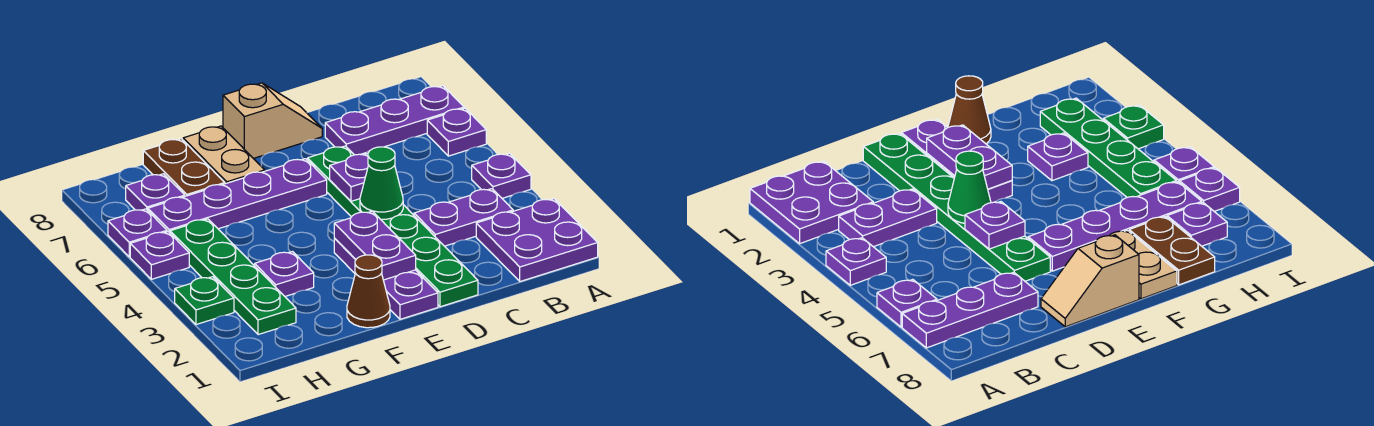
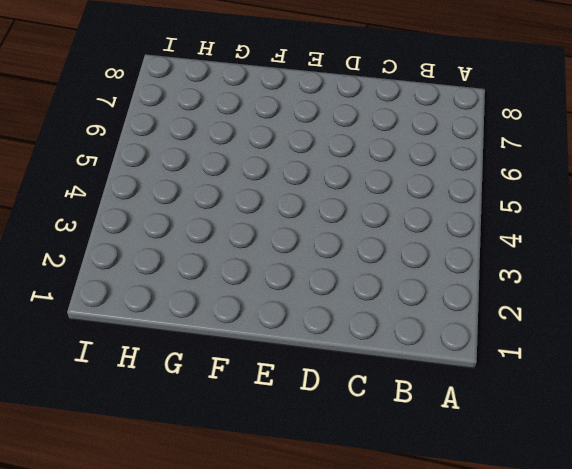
none -> purple 2x2 plate [476,199,598,281]
none -> purple 1x1 plate [472,153,531,198]
none -> purple 1x1 plate [427,108,486,156]

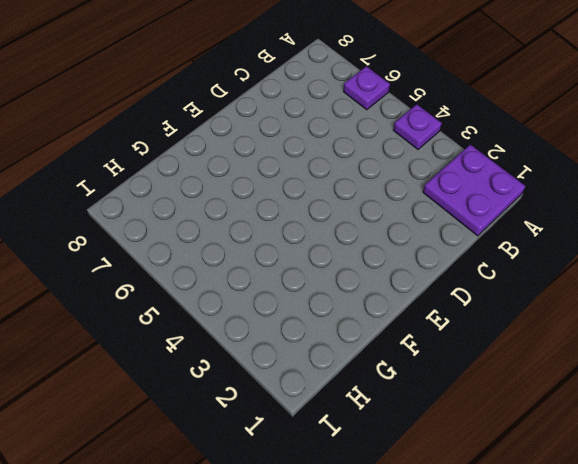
none -> purple 1x3 plate [325,86,464,155]
none -> purple 1x2 plate [414,189,513,246]
none -> green 1x6 plate [308,146,478,307]

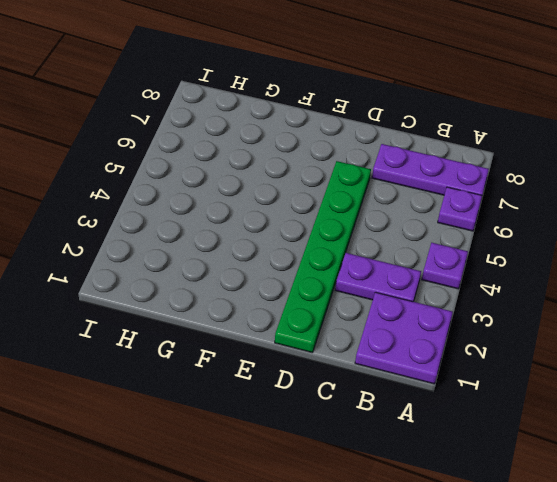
none -> tan 1x2 slope [223,83,322,158]
none -> purple 1x3 plate [334,239,438,319]
none -> purple 1x4 plate [148,159,327,233]

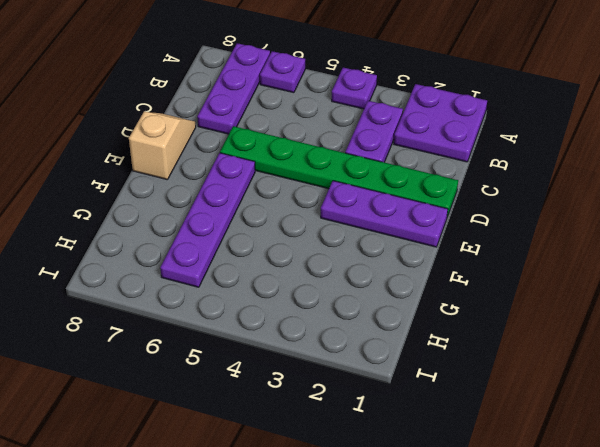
none -> brown 1x1 cone [347,255,390,328]
none -> tan 1x2 plate [183,126,265,184]
none -> purple 1x1 plate [255,252,314,296]

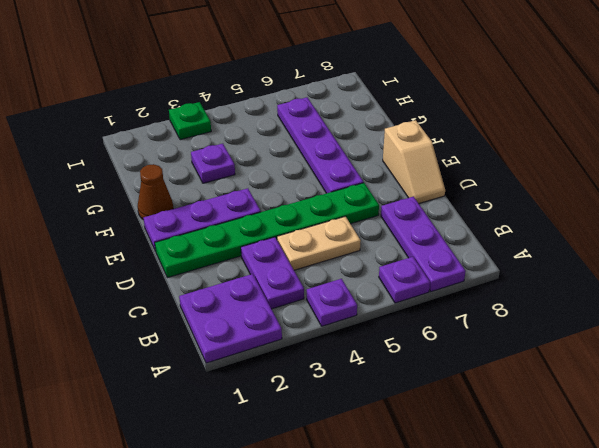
tan 1x2 plate [277,216,361,270] -> tan 1x2 plate moved to [183,126,265,184]
none -> brown 1x2 plate [143,139,225,196]
none -> green 1x4 plate [170,219,296,335]
none -> purple 1x1 plate [126,174,185,210]

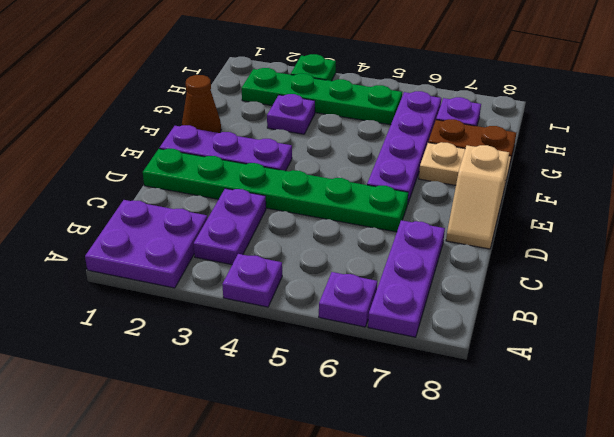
none -> purple 1x1 plate [130,232,189,279]
none -> purple 1x1 plate [108,209,167,257]
none -> green 1x1 cone [360,147,403,220]

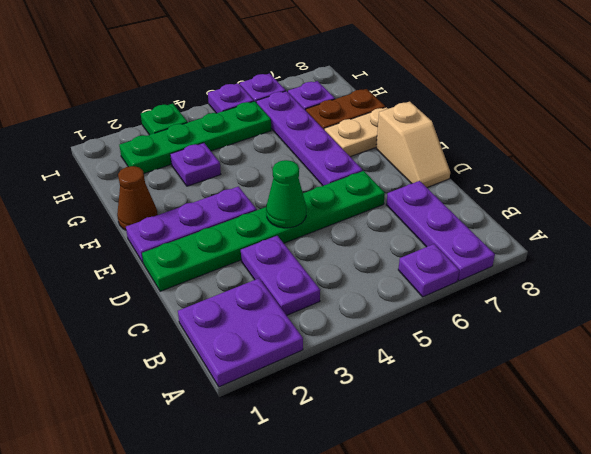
none -> purple 1x1 plate [472,153,531,198]
none -> purple 1x1 plate [330,153,368,201]
none -> purple 1x2 plate [334,211,416,280]

